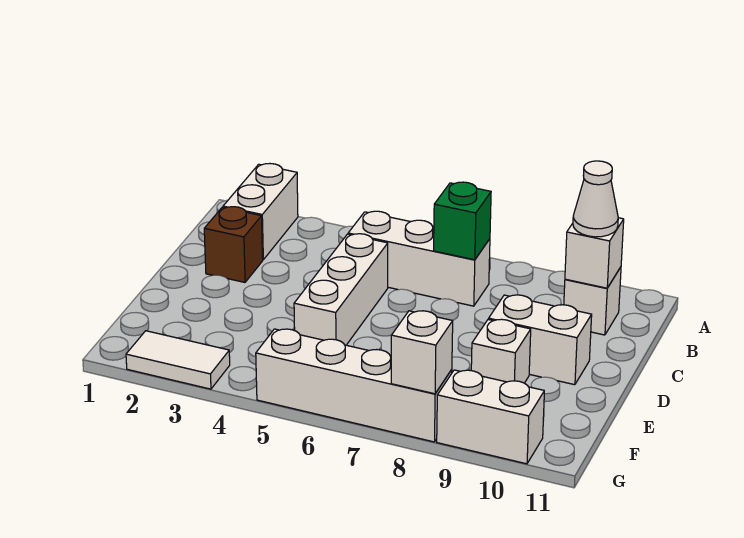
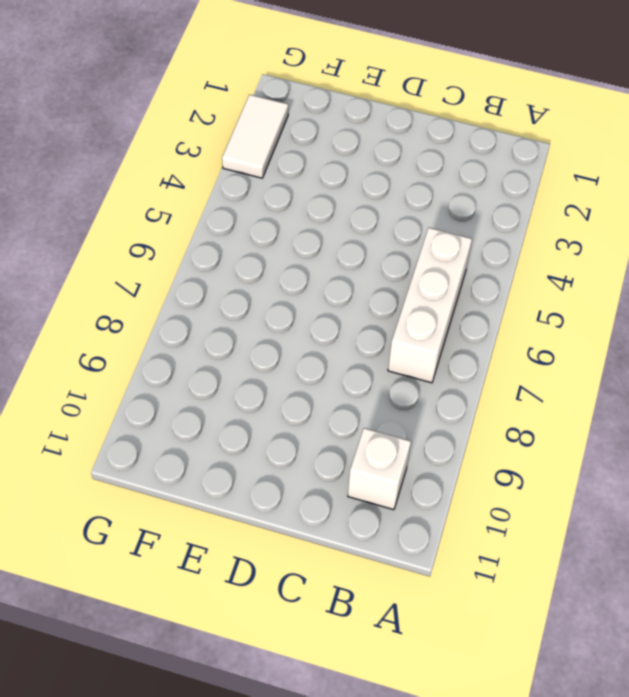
none -> white 1x2 brick [223,164,298,260]
none -> brown 1x1 brick [204,207,263,282]
none -> white 1x3 brick [294,234,388,345]

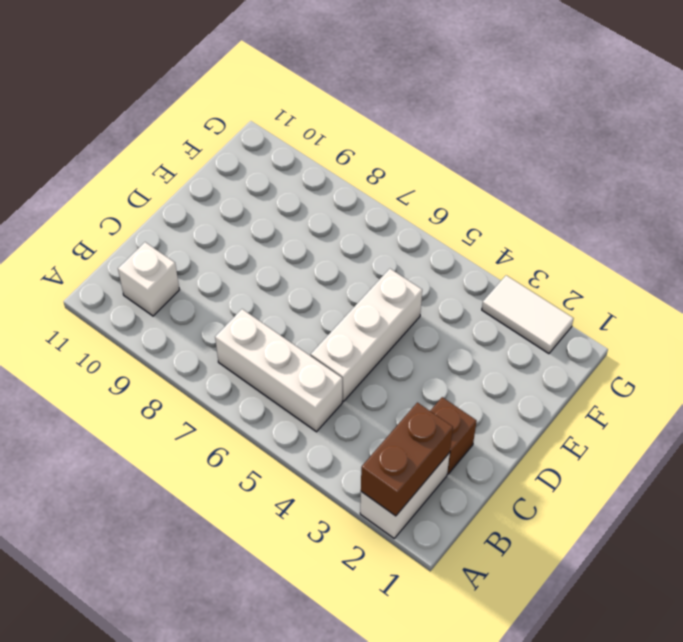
brown 1x2 brick [361,403,453,516] -> none
none -> white 1x2 brick [489,295,592,385]
none -> white 1x1 brick [471,319,531,383]
none -> white 1x4 brick [256,329,452,442]

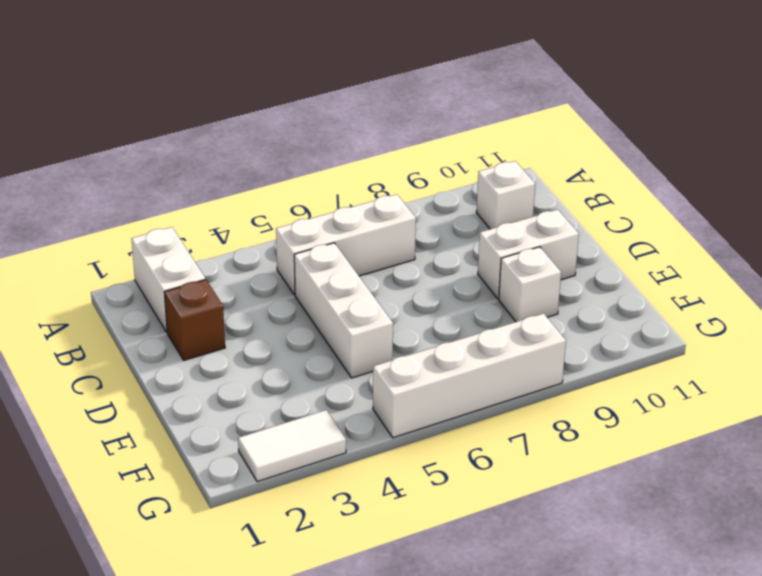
none -> white 1x2 brick [437,370,544,464]
none -> green 1x1 brick [434,182,491,260]
none -> white 1x1 brick [565,218,624,288]

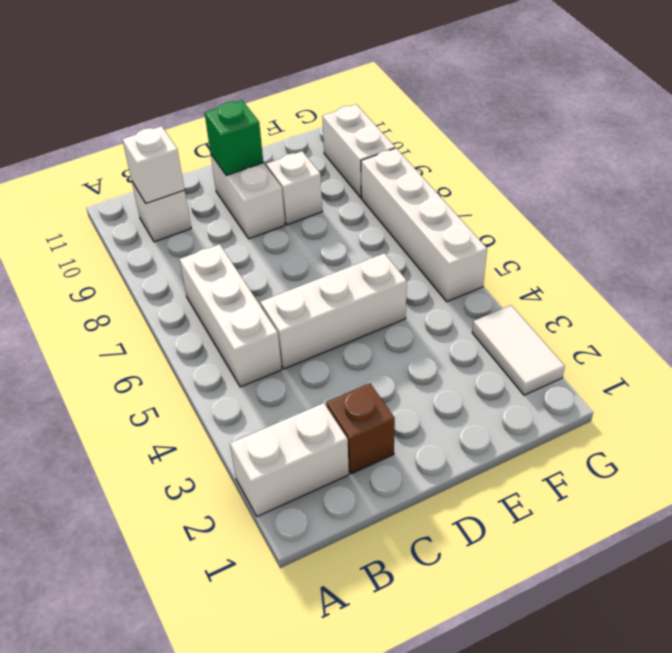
green 1x1 brick [205,100,263,175] -> green 1x1 brick moved to [434,182,491,260]
none -> white 1x1 brick [391,311,453,394]
none -> white 1x1 cone [573,161,618,237]

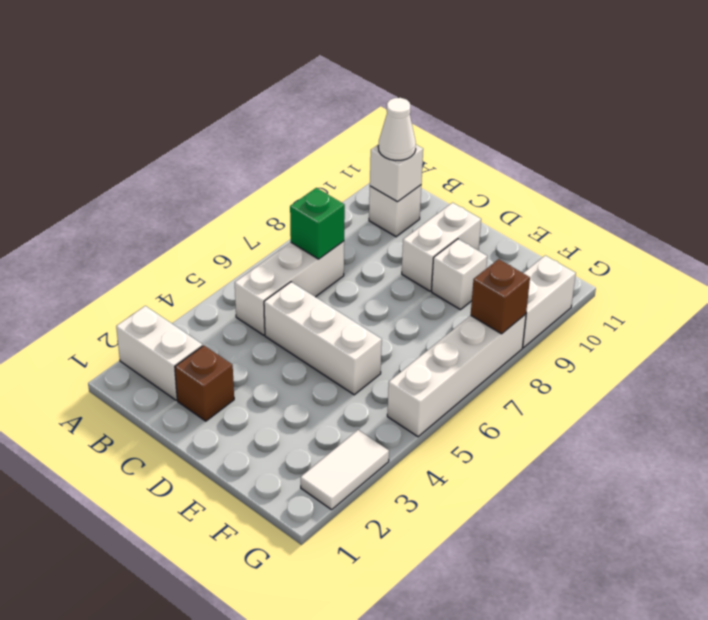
brown 1x1 brick [471,259,530,334] -> white 1x1 brick [391,311,453,394]

